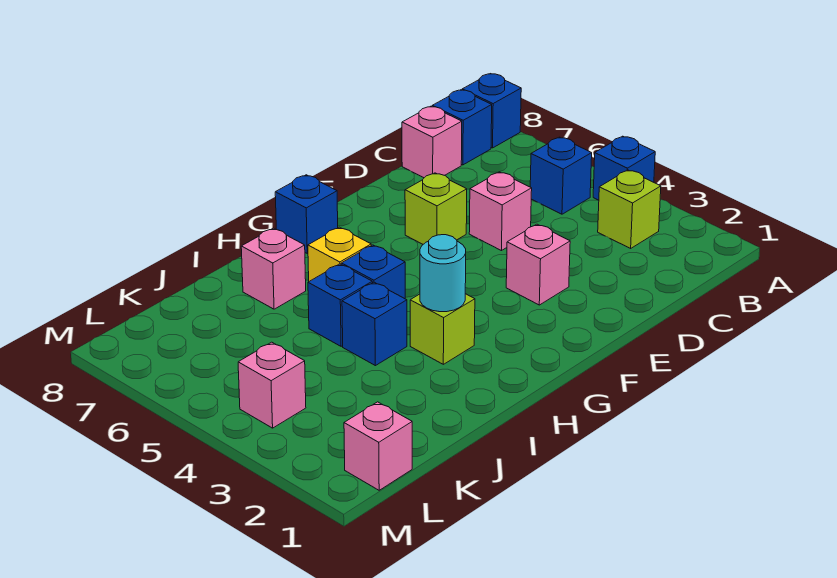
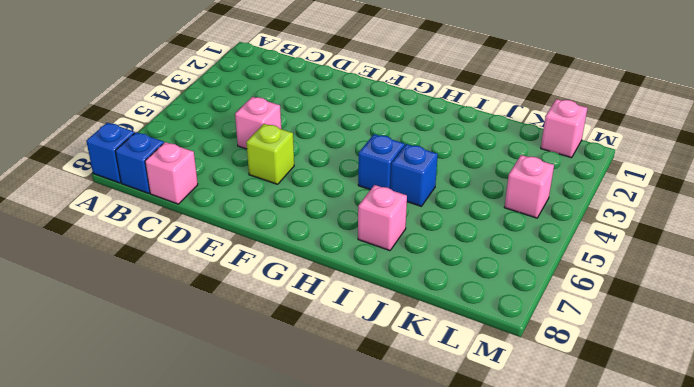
none -> blue 1x1 brick [593,136,655,200]
none -> lime 1x1 brick [598,170,661,248]
none -> blue 1x1 brick [530,137,592,214]

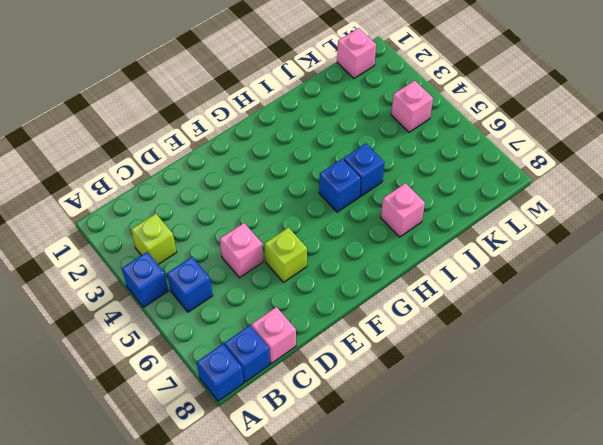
none -> pink 1x1 brick [506,224,570,305]
none -> blue 1x1 brick [275,175,338,253]
none -> lime 1x1 brick [410,294,475,364]

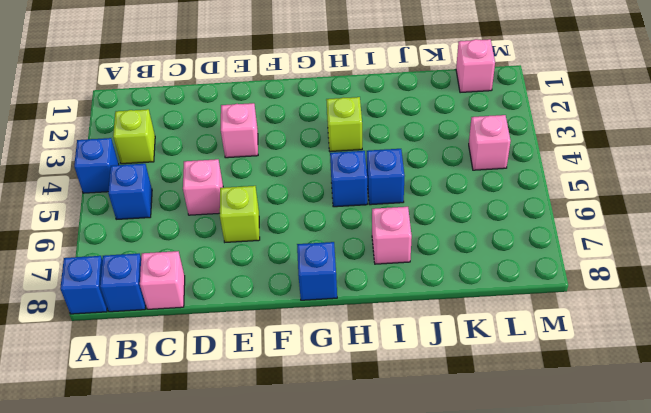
none -> yellow 1x1 brick [308,227,371,281]
none -> blue 1x1 brick [342,282,407,366]
none -> cyan 1x1 round brick [420,235,466,312]

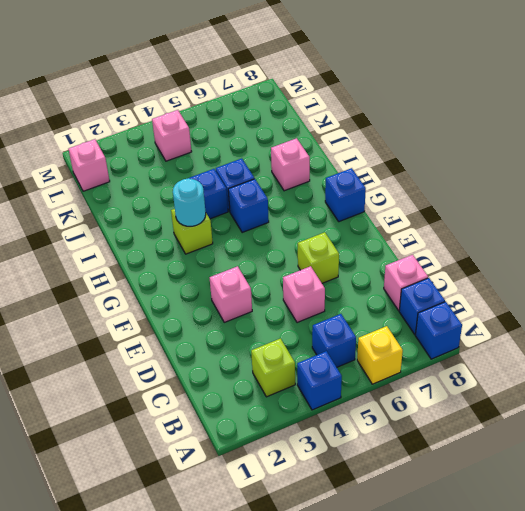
yellow 1x1 brick [357,326,403,384] -> yellow 1x1 brick moved to [308,227,371,281]

